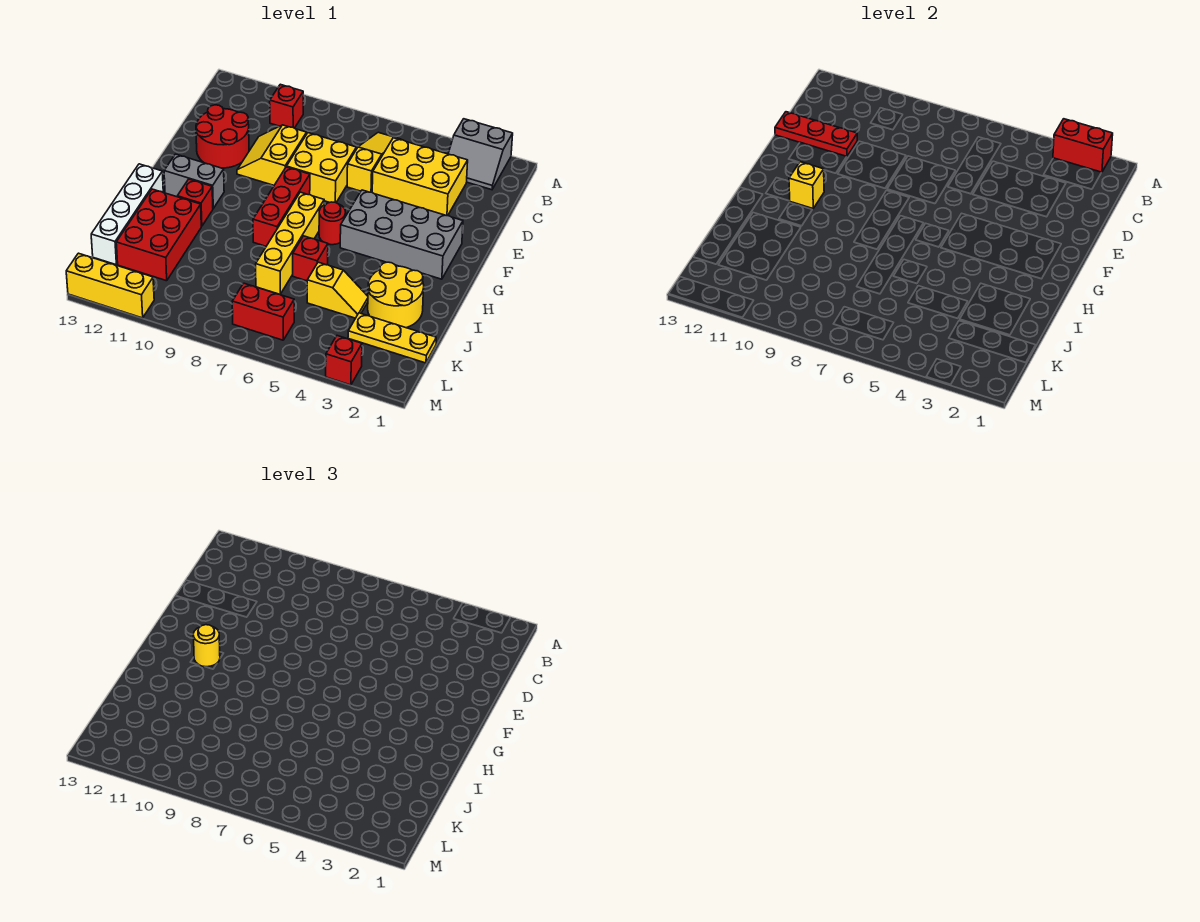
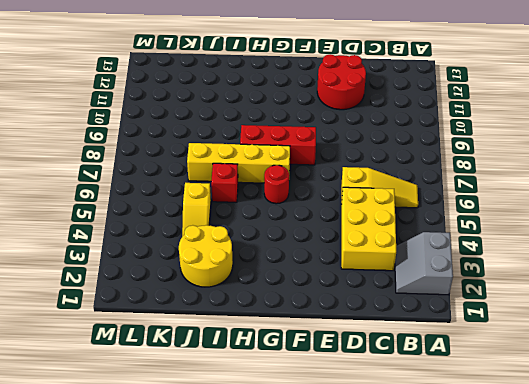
none -> red 1x1 brick [270,84,303,128]
none -> yellow 2x2 brick [287,133,356,203]
none -> yellow 2x2 slope [237,125,307,185]

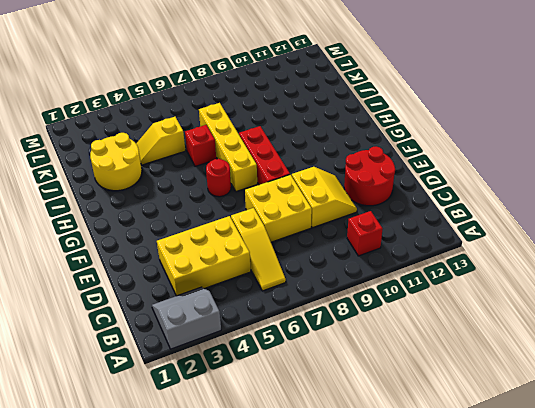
none -> grey 2x4 brick [340,190,463,279]
none -> grey 1x2 brick [164,154,224,208]
none -> red 1x1 brick [177,179,213,226]

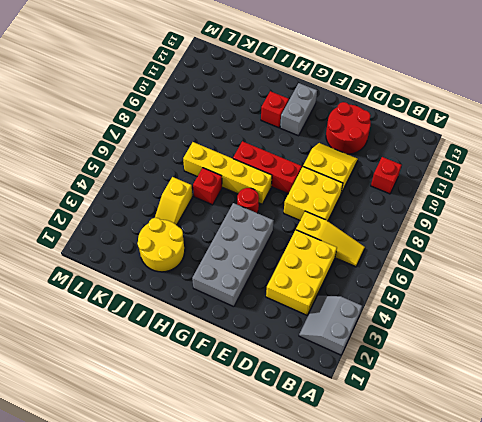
none -> white 1x4 brick [91,164,163,265]
none -> red 2x3 brick [116,189,201,281]
none -> yellow 1x3 plate [348,313,436,363]

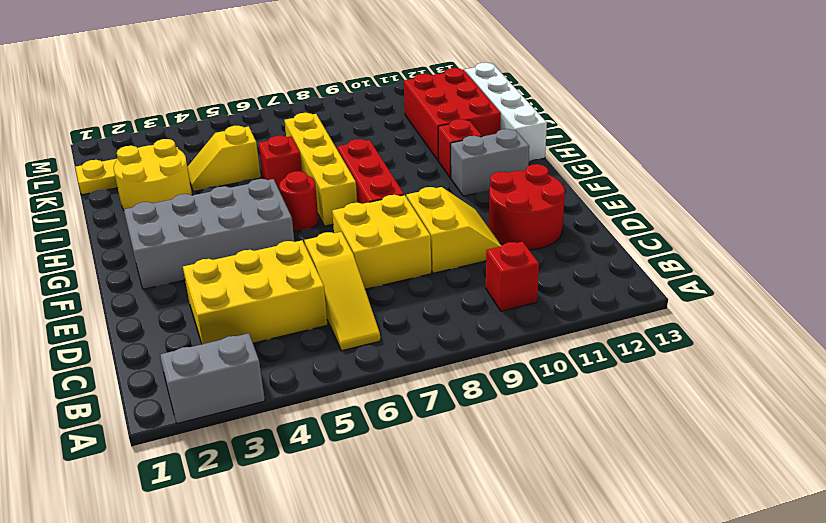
none -> red 1x2 brick [232,283,294,340]
none -> red 1x1 brick [326,336,362,385]
none -> yellow 1x3 brick [66,253,154,318]

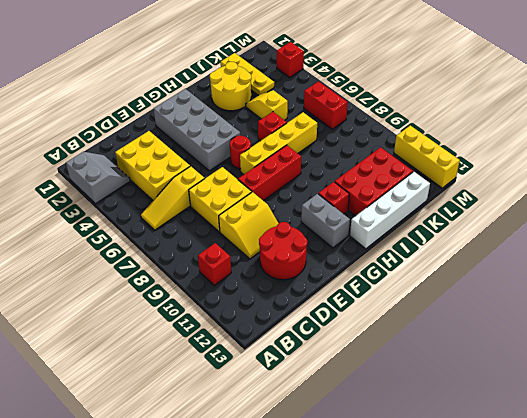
none -> red 1x2 brick [1053,119,1113,173]
none -> red 1x3 plate [775,112,857,157]
none -> yellow 1x1 brick [789,162,824,208]

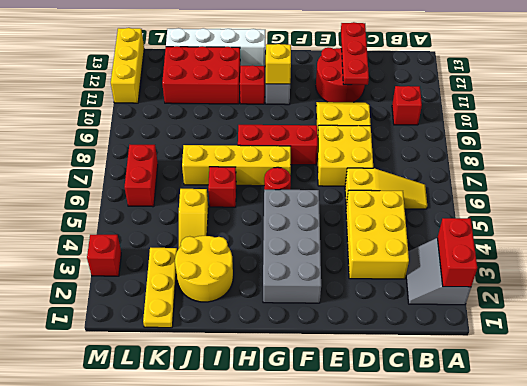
none -> yellow 1x1 round brick [193,625,220,667]

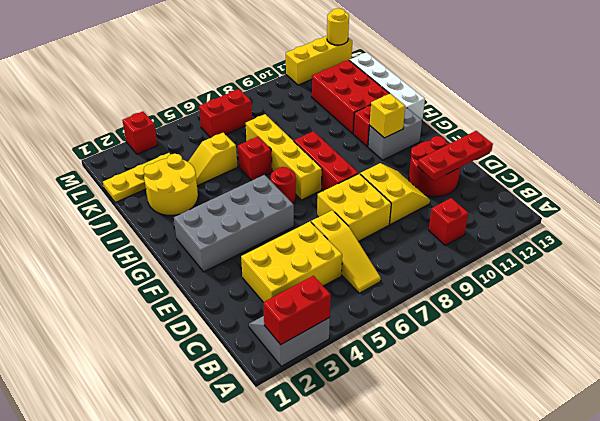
yellow 1x1 round brick [327,8,349,45] -> yellow 1x1 round brick moved to [193,625,220,667]

